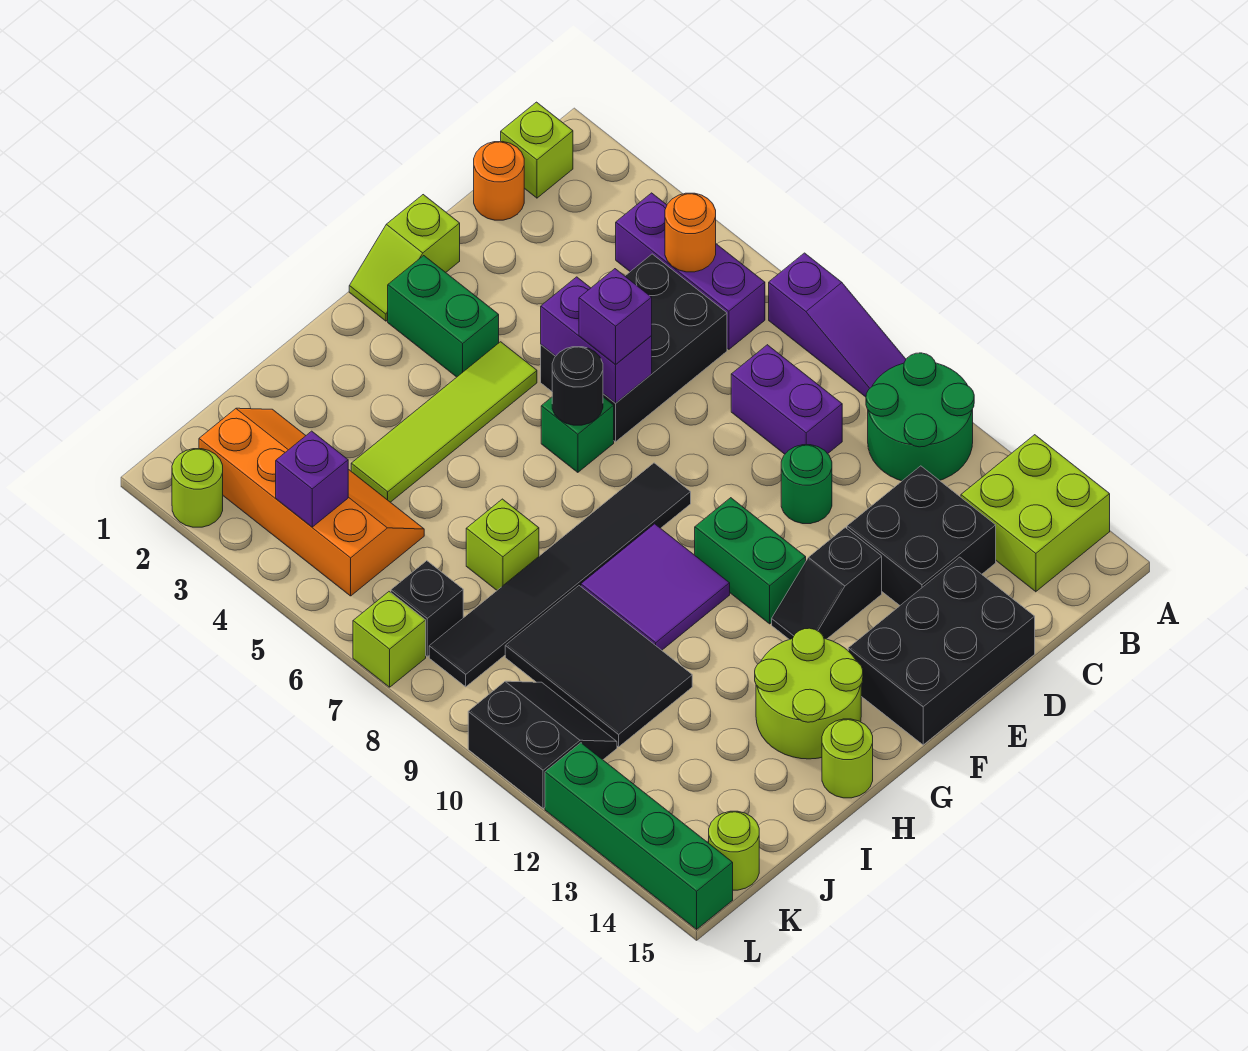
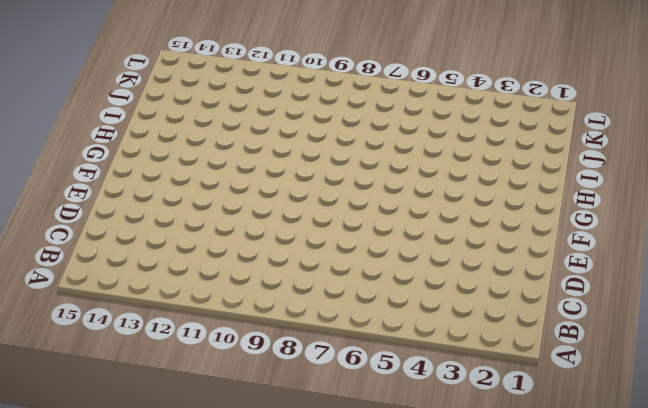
none -> purple 1x3 slope [769,253,906,397]
none -> green 2x2 round brick [866,353,974,481]
none -> lime 2x2 brick [961,435,1110,592]
none -> lime 1x1 brick [501,102,573,198]

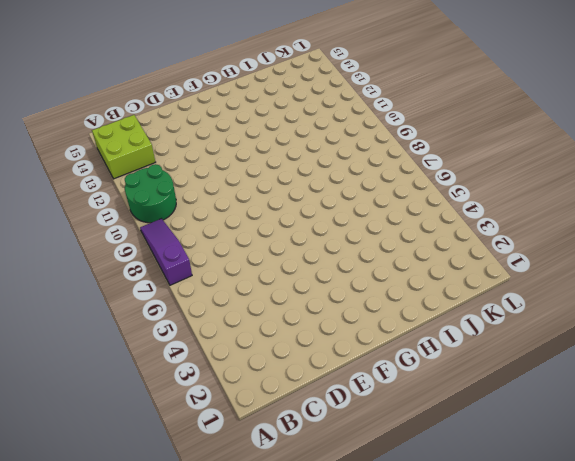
none -> lime 1x1 brick [501,102,573,198]
none -> purple 1x3 brick [616,193,765,349]
none -> orange 1x1 round brick [474,141,524,220]
none -> black 2x3 brick [541,254,727,442]

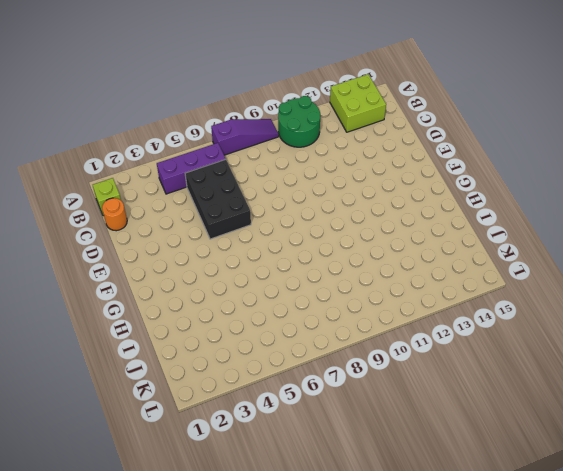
none -> purple 1x2 brick [731,345,842,454]
none -> black 2x2 brick [847,466,996,605]
none -> green 1x1 round brick [781,445,832,524]
none -> black 2x3 brick [848,557,1035,745]

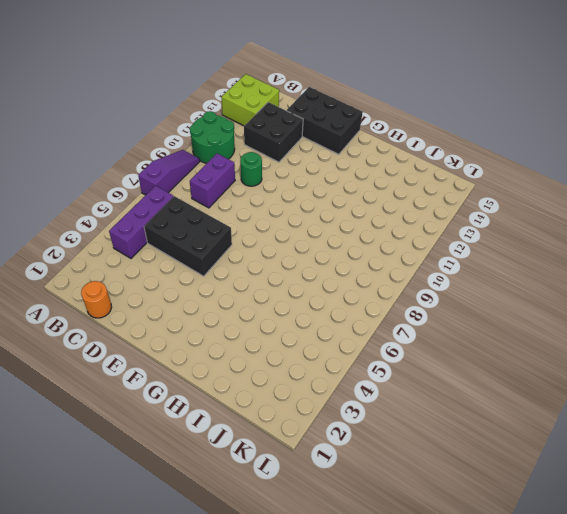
none -> lime 1x1 brick [501,102,573,198]
none -> lime 1x2 slope [349,195,460,321]
none -> black 1x2 slope [772,527,882,640]
none -> green 1x2 brick [388,256,499,377]

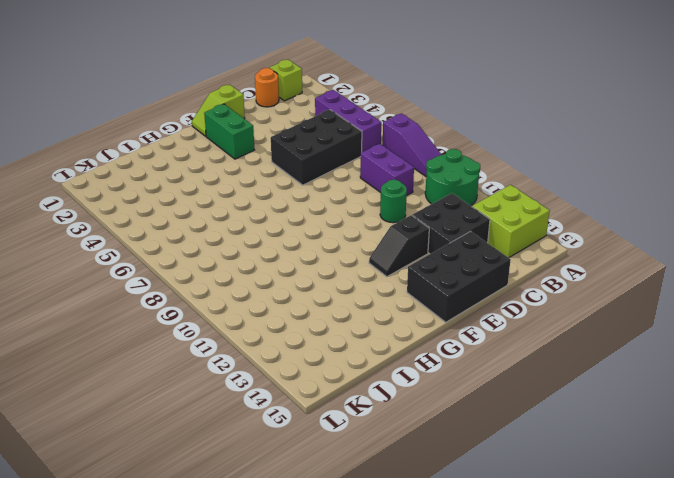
none -> lime 1x4 tile [351,342,537,502]
none -> green 1x1 brick [541,397,614,472]
none -> black 1x6 tile [429,463,691,687]
none -> green 1x2 brick [695,498,806,624]

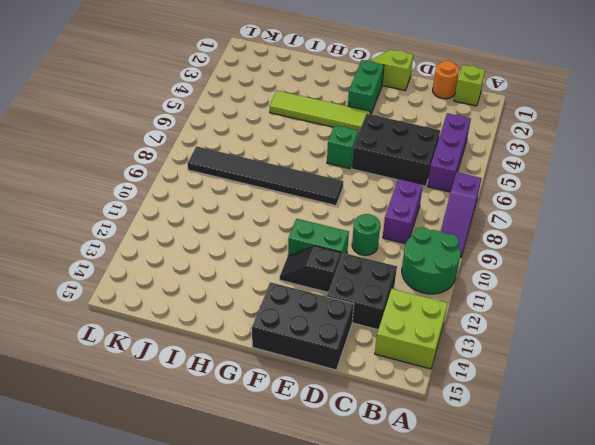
green 1x2 brick [288,219,349,256] -> green 1x2 brick turned to [695,498,806,624]
none -> purple 2x2 tile [581,524,730,650]
none -> lime 2x2 round brick [755,628,863,759]
none -> lime 1x1 round brick [822,719,873,798]
none -> lime 1x1 brick [466,499,539,590]

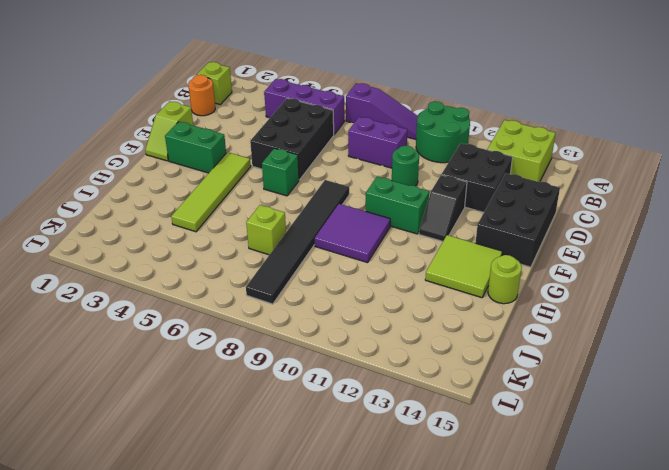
lime 2x2 tile [425,235,502,298] -> lime 2x2 round brick [755,628,863,759]
none -> black 2x3 tile [505,586,692,747]
none -> orange 2x4 slope [199,408,424,596]
none -> black 1x1 brick [391,561,463,656]
none -> black 2x2 slope [468,681,617,808]

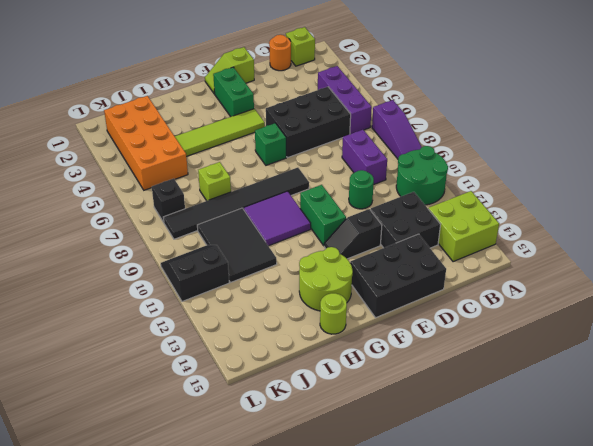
orange 2x4 brick [104,96,188,190] -> orange 2x4 slope [199,408,424,596]
black 2x2 slope [161,245,229,302] -> black 2x2 slope turned to [468,681,617,808]
none -> lime 1x1 round brick [709,811,759,890]
none -> lime 1x1 round brick [172,449,223,527]
none -> lime 1x1 brick [353,592,426,687]
none -> green 1x4 brick [545,743,733,929]

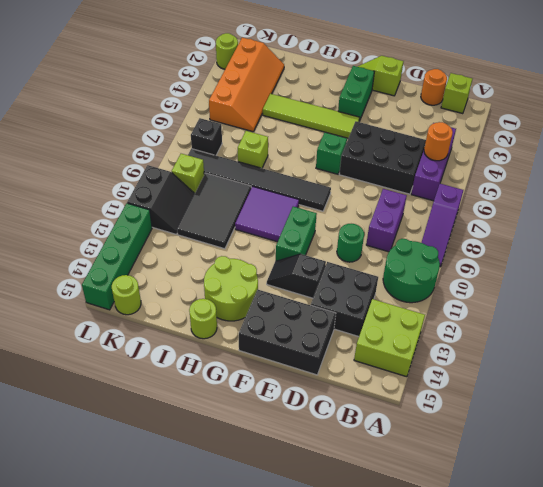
lime 1x1 brick [172,154,204,193] -> lime 1x1 brick moved to [353,592,426,687]
none -> purple 1x2 brick [541,277,652,403]
none -> black 1x1 round brick [552,347,603,425]
none -> purple 1x1 brick [276,431,348,527]
none -> purple 1x1 brick [579,269,652,365]

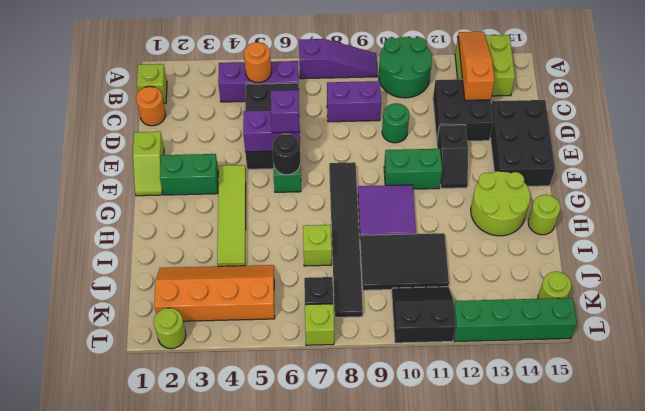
orange 1x3 slope [458,32,495,100] -> none
none -> purple 1x1 brick [276,431,348,527]

